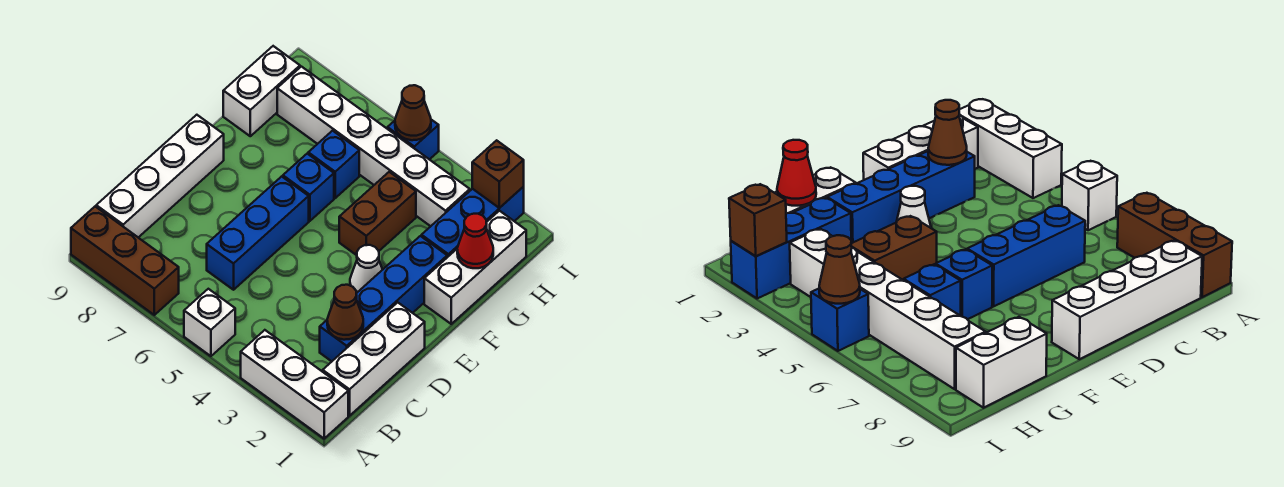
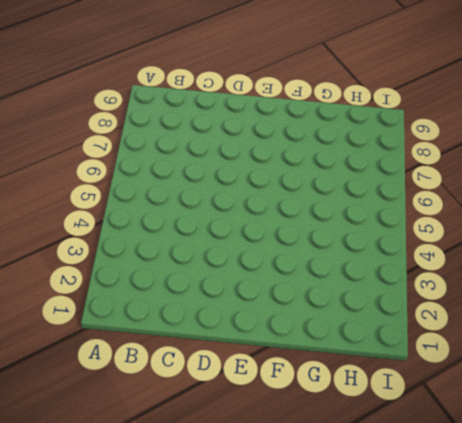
none -> white 1x3 brick [241,330,348,439]
none -> white 1x1 brick [184,289,235,356]
none -> brown 1x3 brick [71,206,179,315]

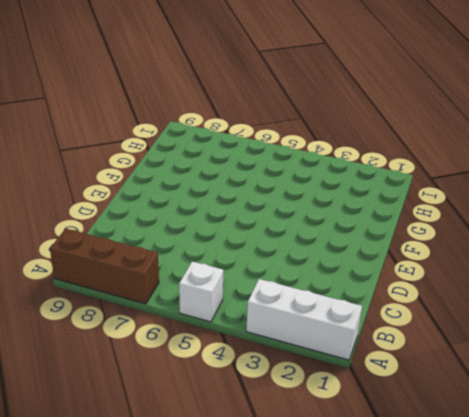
none -> white 1x3 brick [323,302,425,416]
none -> white 1x4 brick [96,115,224,237]
none -> blue 1x4 brick [320,236,447,361]

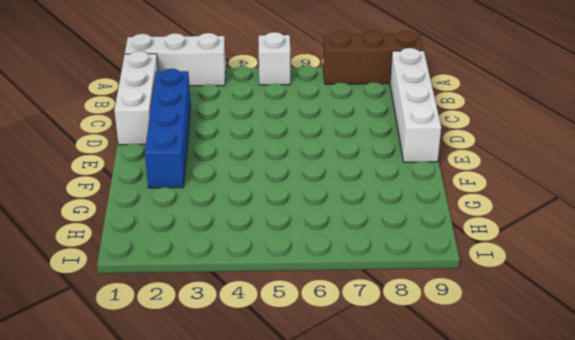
none -> blue 1x3 brick [207,176,309,290]
none -> white 1x1 cone [350,245,383,293]
none -> white 1x3 brick [424,211,526,324]

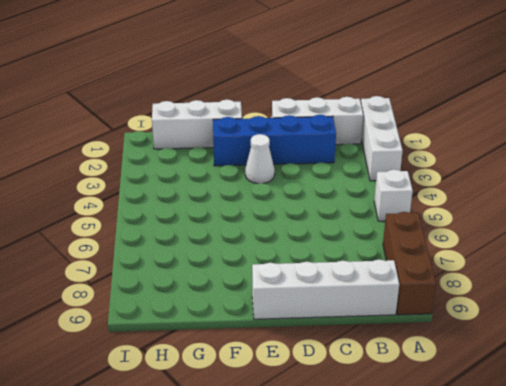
none -> blue 1x3 brick [207,176,309,290]
none -> brown 1x2 brick [339,172,416,255]
none -> blue 1x1 brick [283,154,334,221]

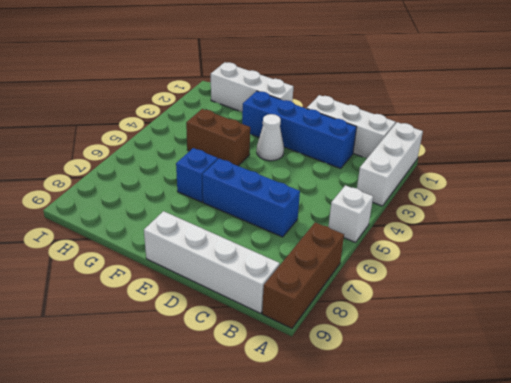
none -> blue 1x3 brick [422,187,524,257]
none -> blue 1x1 brick [308,131,359,198]
none -> white 1x2 brick [223,46,300,136]

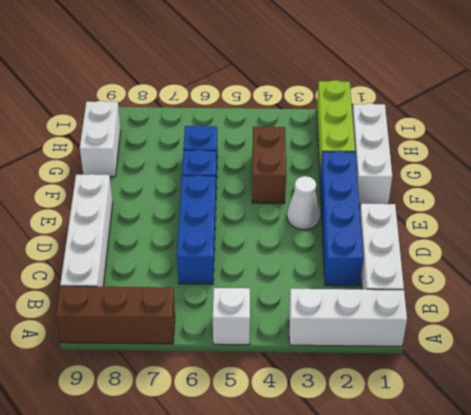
lime 1x3 brick [317,80,355,172] -> blue 1x3 brick [422,187,524,257]
none -> white 1x6 brick [277,67,470,226]
none -> blue 1x1 brick [387,120,439,160]
none -> brown 1x1 cone [327,285,363,340]

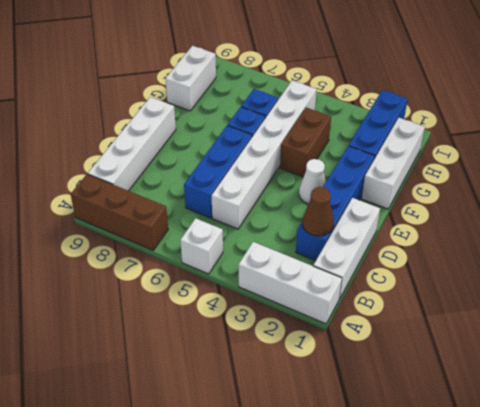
white 1x6 brick [212,80,317,229] -> white 1x6 brick turned to [277,67,470,226]
none -> blue 1x1 brick [387,120,439,160]
none -> red 1x1 cone [457,214,493,268]
none -> brown 1x1 brick [472,140,524,208]

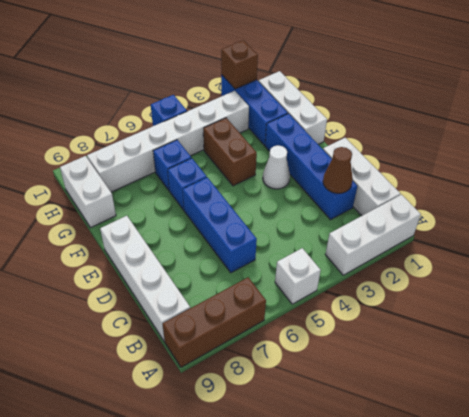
none -> red 1x1 cone [457,214,493,268]
none -> brown 1x1 cone [395,85,431,140]

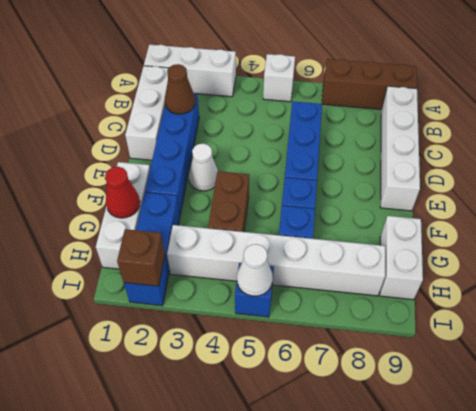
white 1x1 cone [237,244,273,296] -> brown 1x1 cone [395,85,431,140]

